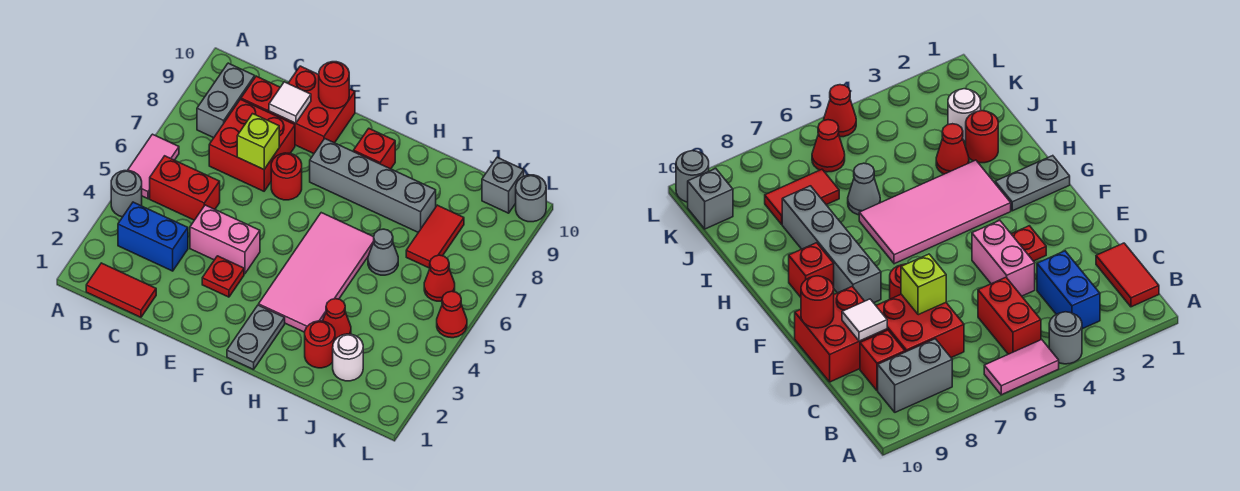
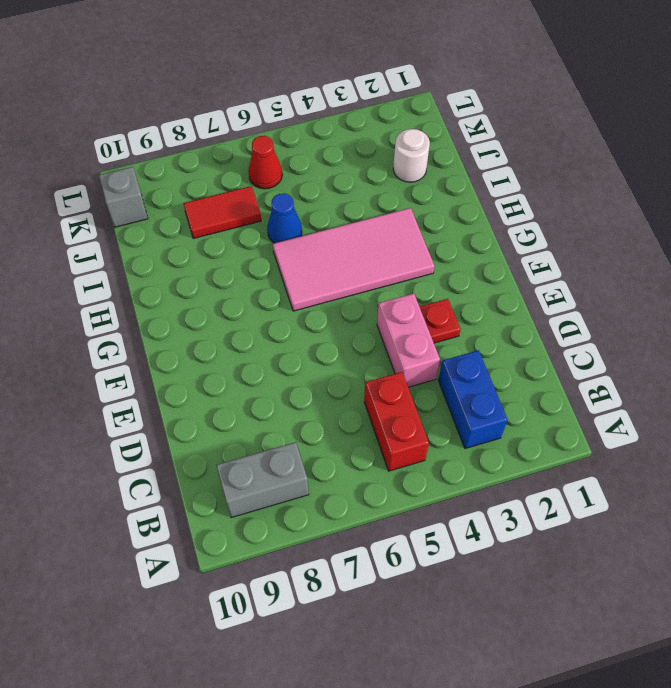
blue 1x1 cone [267,193,302,243] -> grey 1x1 cone [368,229,398,275]
none -> grey 1x1 round brick [111,171,142,217]
none -> pink 1x2 tile [127,134,179,199]
none -> red 1x2 tile [86,263,156,317]

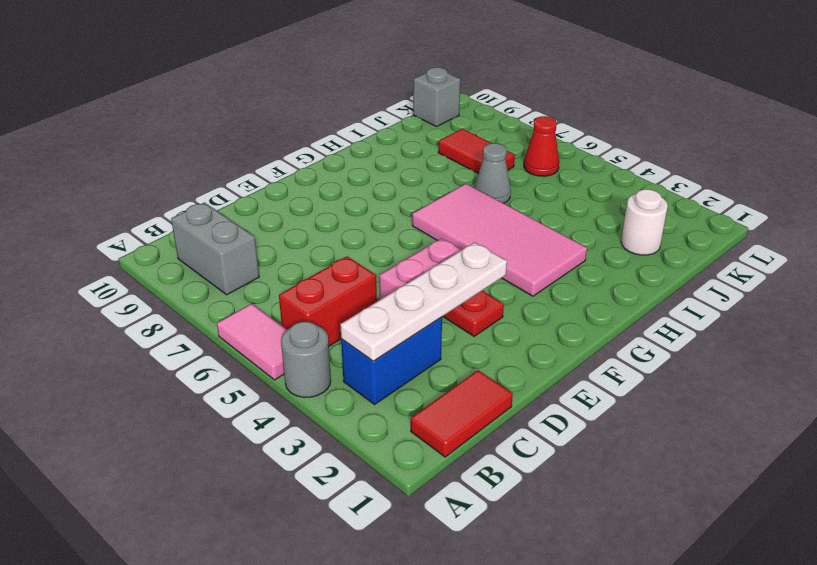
white 1x4 plate [340,242,507,361] -> none
none -> red 2x2 brick [209,99,295,191]
none -> red 1x1 brick [241,76,280,112]
none -> red 2x2 brick [269,66,355,154]

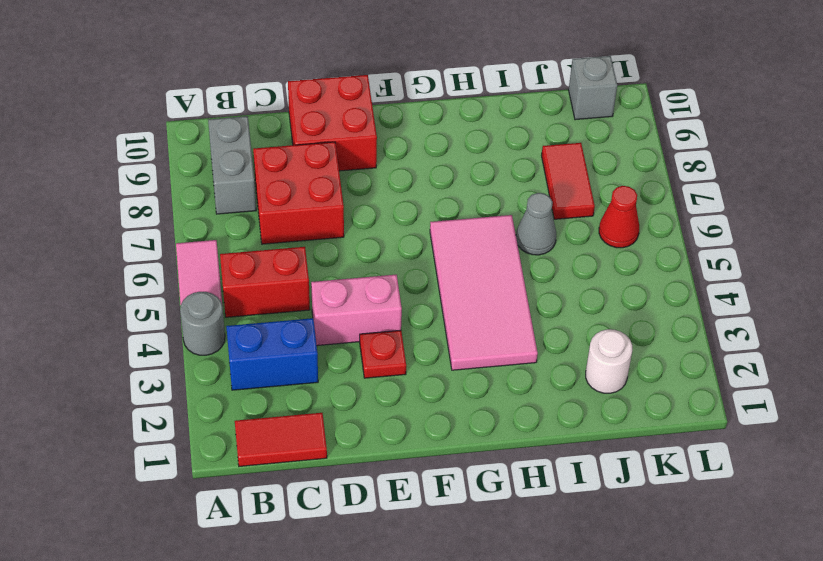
none -> red 1x1 brick [241,76,280,112]
none -> red 1x1 round brick [271,153,302,200]
none -> grey 1x4 brick [310,139,436,232]

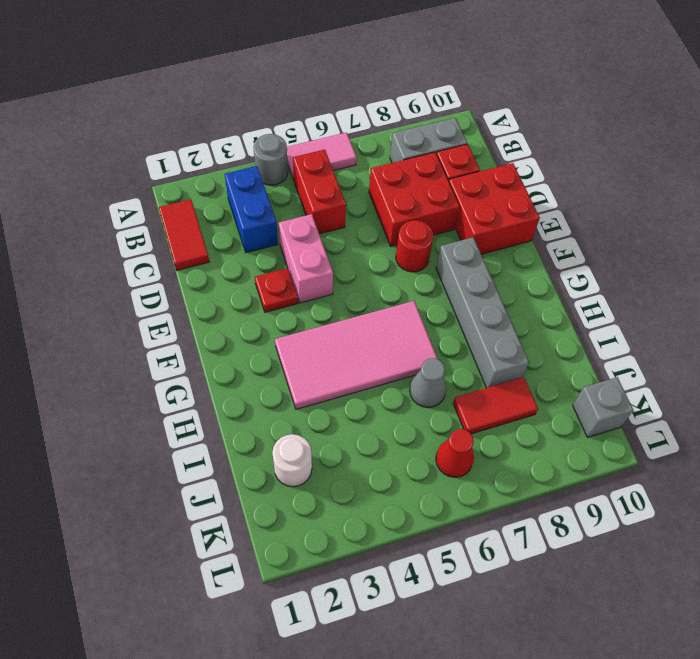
none -> grey 1x2 plate [227,305,285,370]
none -> red 1x1 brick [354,129,395,169]
none -> red 1x1 round brick [305,321,335,368]

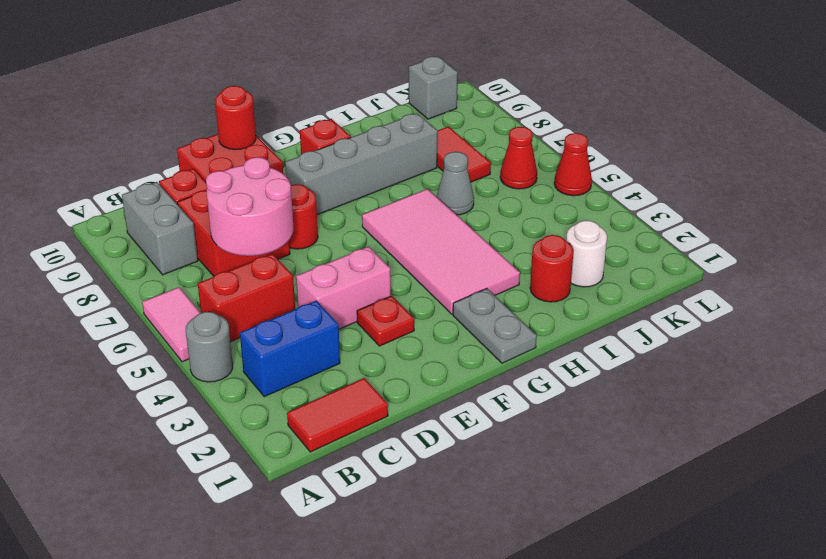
pink 2x2 round brick [206,157,293,256] -> lime 1x1 brick [237,114,279,169]
none -> red 1x1 cone [323,299,351,340]
none -> grey 1x1 round brick [516,175,546,222]
none -> white 1x1 tile [269,82,311,123]

